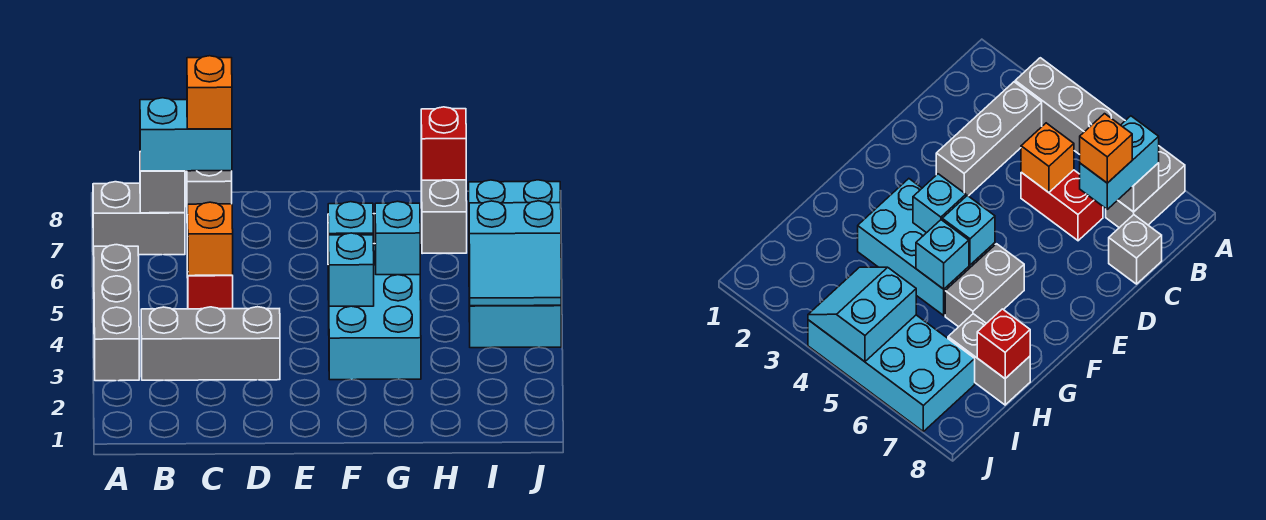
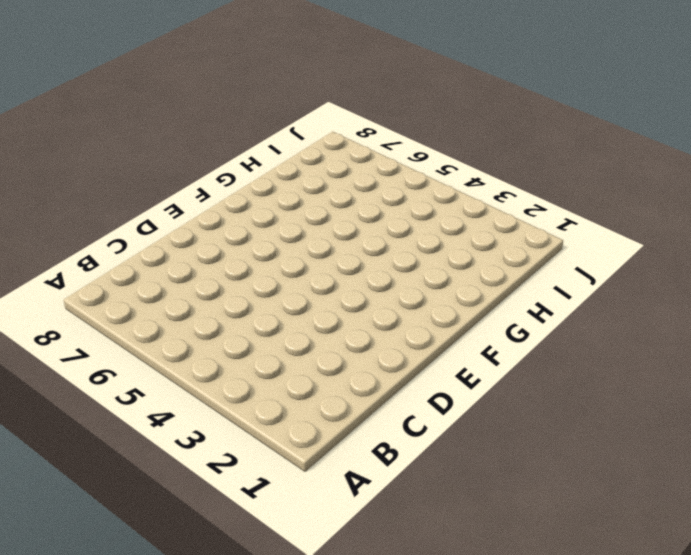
none -> grey 1x3 brick [94,245,139,381]
none -> grey 1x2 brick [93,182,185,255]
none -> grey 1x3 brick [141,307,280,380]

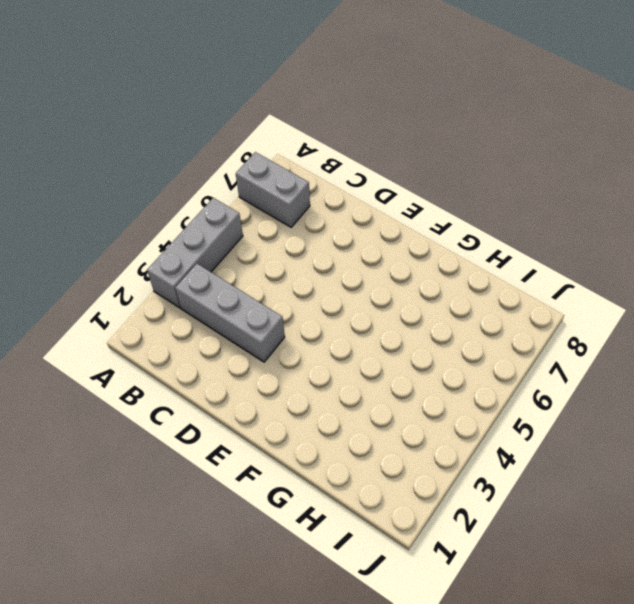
none -> red 1x2 brick [187,215,233,309]
none -> grey 1x1 brick [187,171,232,215]
none -> cyan 2x3 brick [328,245,421,380]

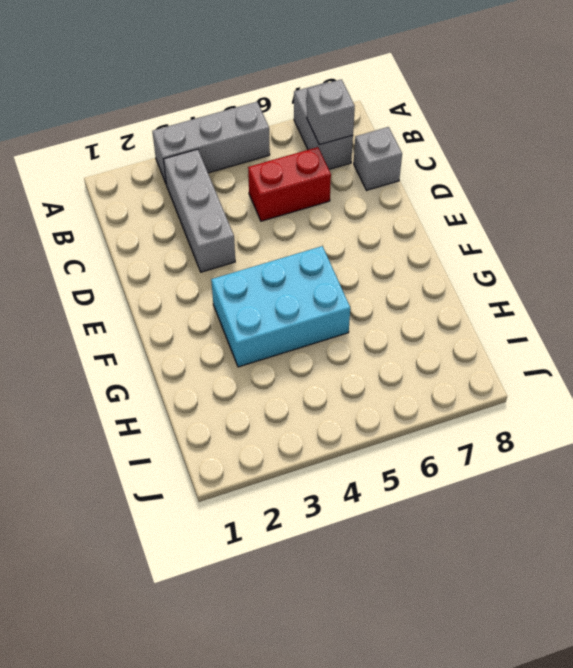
none -> grey 1x2 brick [945,244,1024,327]
none -> grey 1x2 brick [421,167,467,254]
none -> cyan 2x4 brick [469,180,561,348]

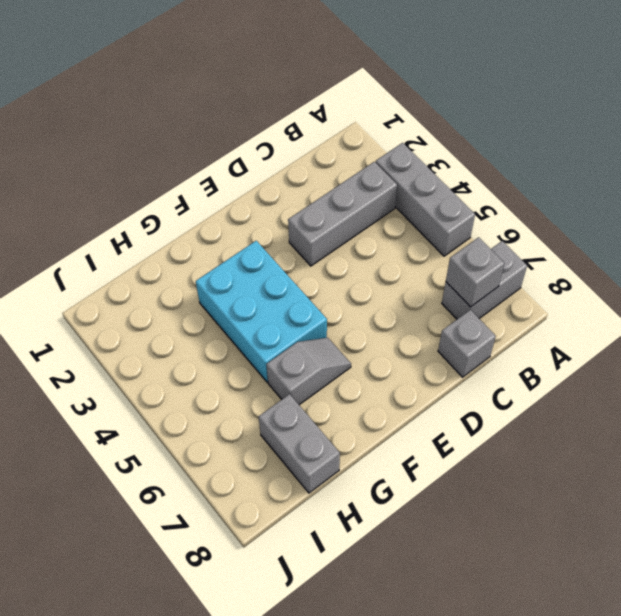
grey 1x2 slope [266,338,351,405] -> grey 1x2 brick [945,244,1024,327]
none -> red 1x2 brick [187,215,233,309]
none -> cyan 2x4 brick [469,180,561,348]
none -> orange 1x1 brick [187,202,233,276]

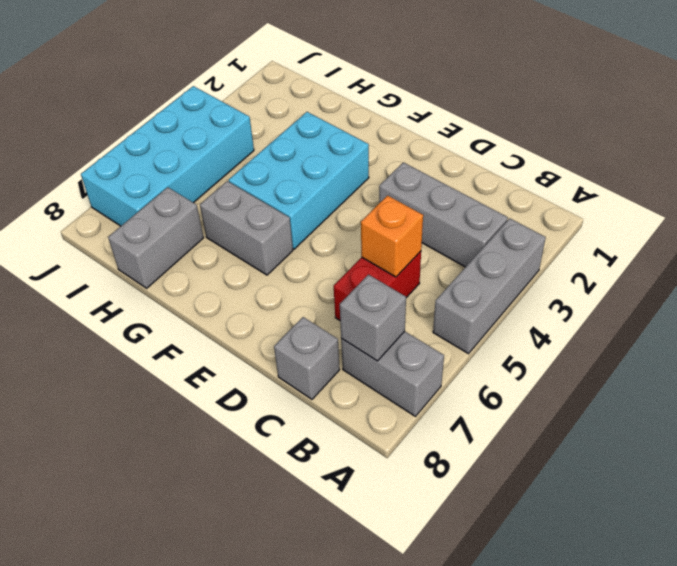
none -> cyan 1x1 brick [328,233,374,306]
none -> cyan 1x1 brick [328,202,373,258]
none -> cyan 1x1 brick [375,201,420,275]

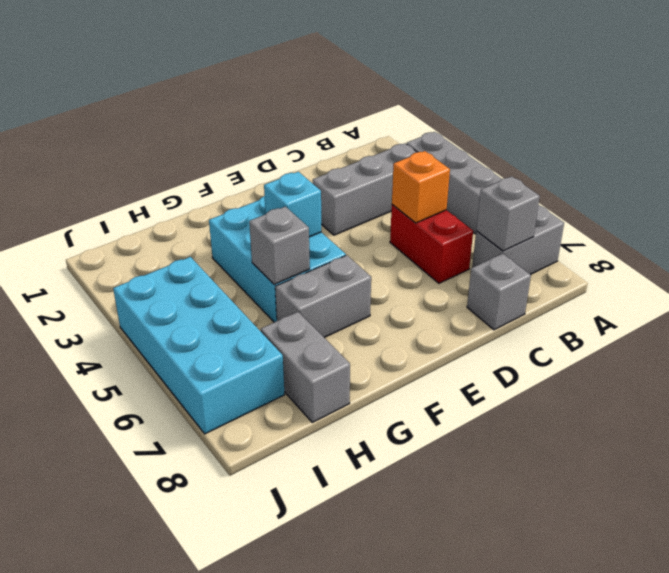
grey 1x1 brick [249,207,310,284] -> cyan 1x1 brick [375,201,420,275]
none -> cyan 1x1 brick [328,202,373,258]
none -> red 1x1 brick [421,107,466,180]
none -> cyan 2x2 slope [469,201,561,306]

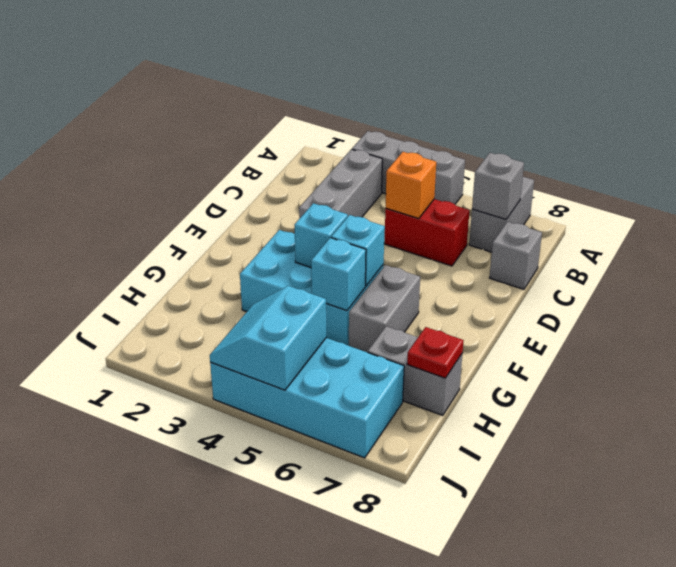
red 1x1 plate [407,327,464,378] -> red 1x1 brick [421,107,466,180]
none -> cyan 1x2 brick [140,98,232,171]
none -> orange 1x1 brick [187,56,232,129]

